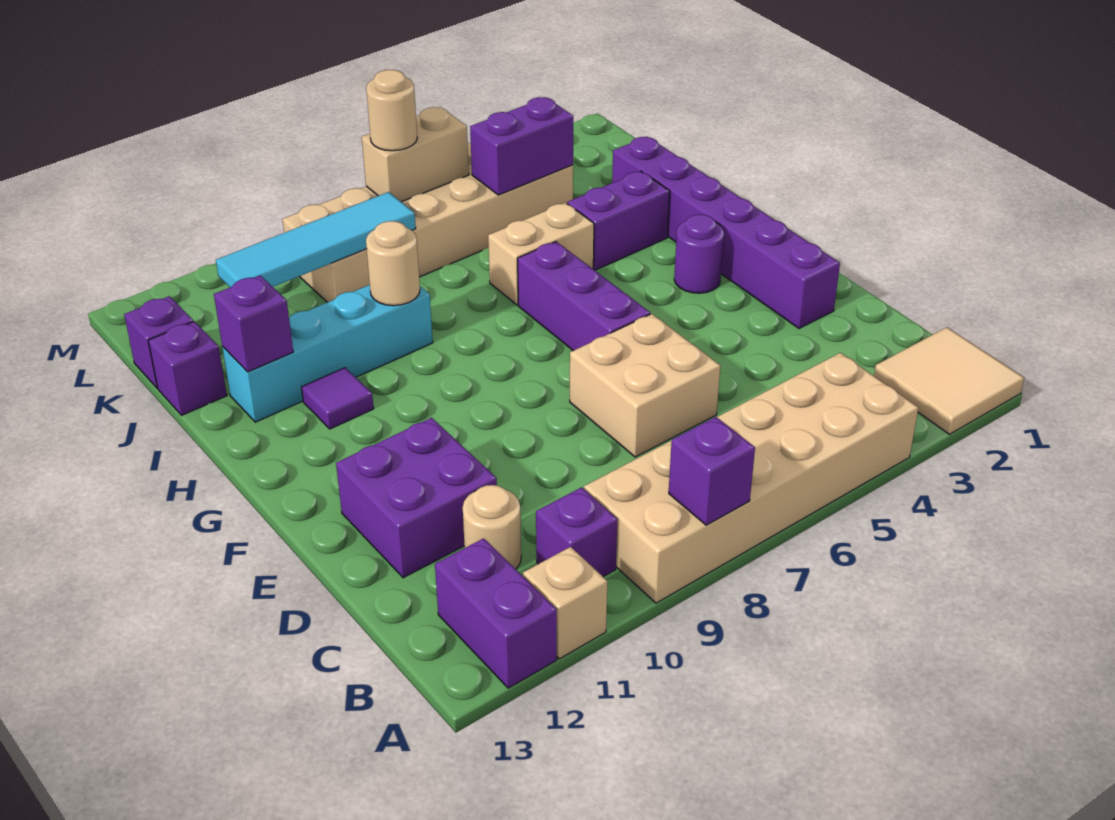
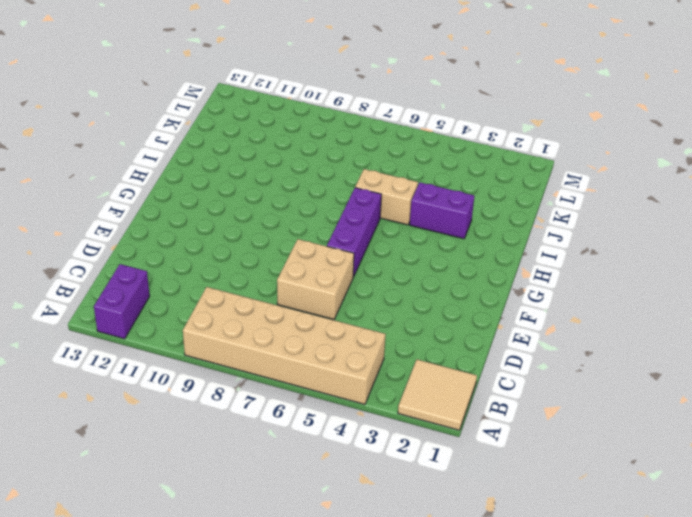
none -> tan 1x1 brick [523,547,607,659]
none -> purple 1x1 brick [536,487,617,577]
none -> tan 1x1 round brick [463,485,521,569]

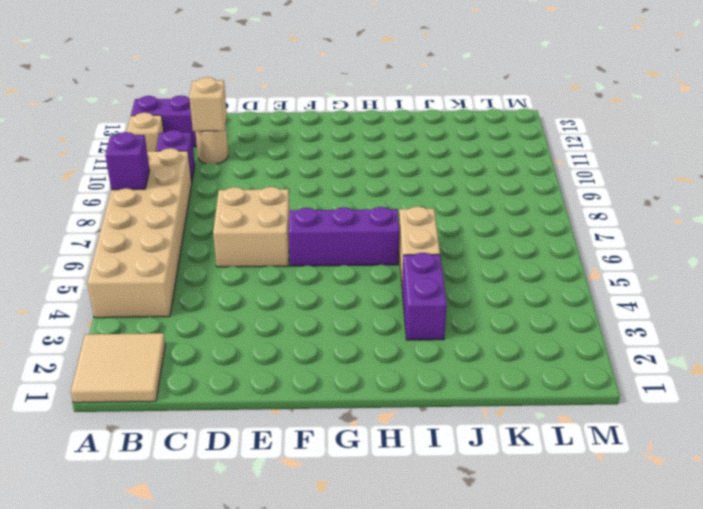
tan 1x1 brick [189,77,227,131] -> none
none -> purple 2x2 brick [336,418,497,578]
none -> purple 1x6 brick [612,137,840,329]
none -> purple 1x1 round brick [674,214,724,293]

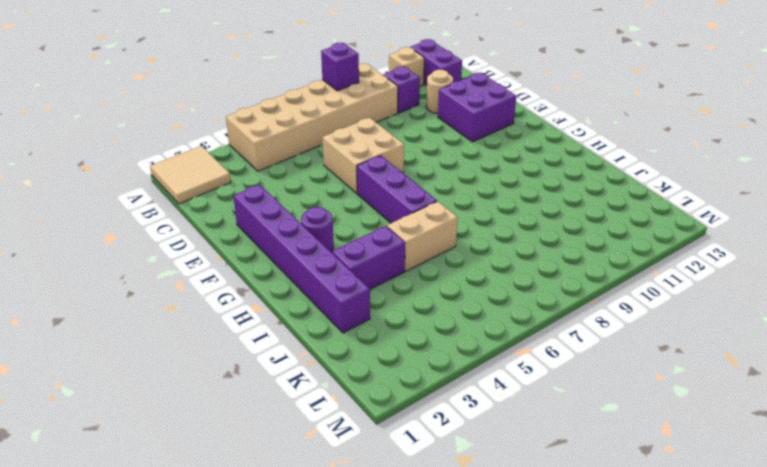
none -> purple 1x1 tile [302,368,374,429]
none -> cyan 1x4 brick [222,285,433,422]
none -> purple 1x1 brick [148,321,227,415]

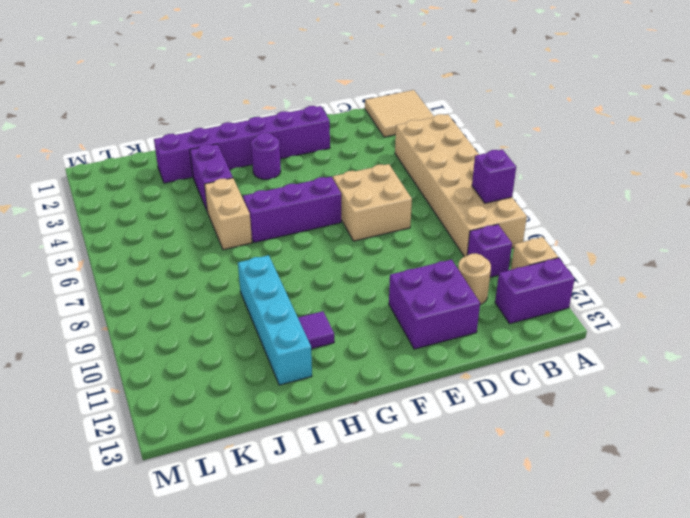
none -> purple 1x1 brick [148,321,227,415]
none -> tan 2x6 brick [282,143,573,302]
none -> purple 1x1 brick [124,296,193,388]

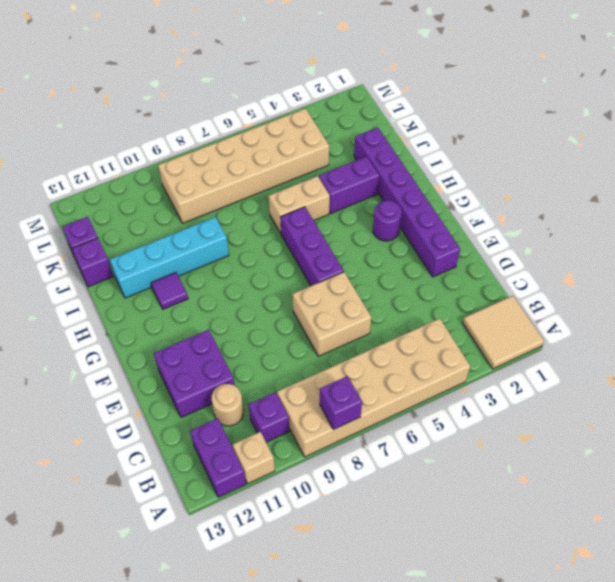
none -> tan 1x1 round brick [366,221,420,306]
none -> purple 1x1 brick [214,275,293,372]
none -> purple 1x2 brick [470,97,573,195]

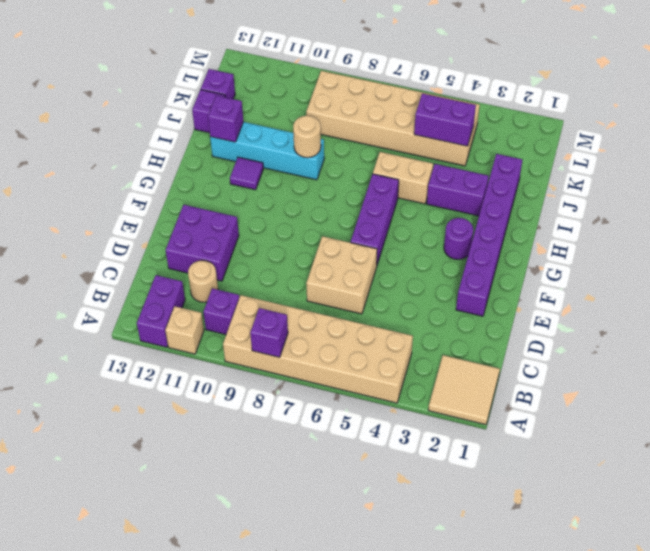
none -> cyan 1x4 tile [216,192,416,287]
none -> tan 1x2 brick [362,107,469,202]
none -> tan 1x1 round brick [366,70,417,151]

